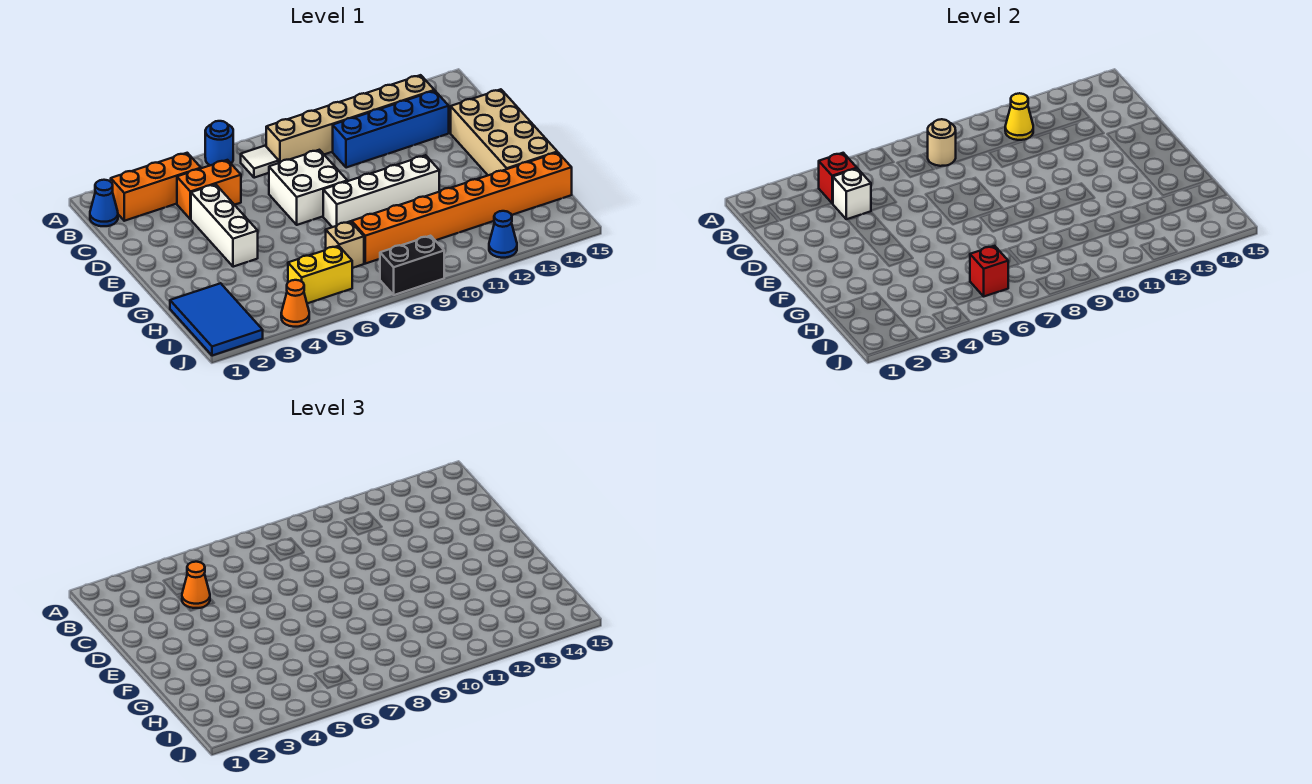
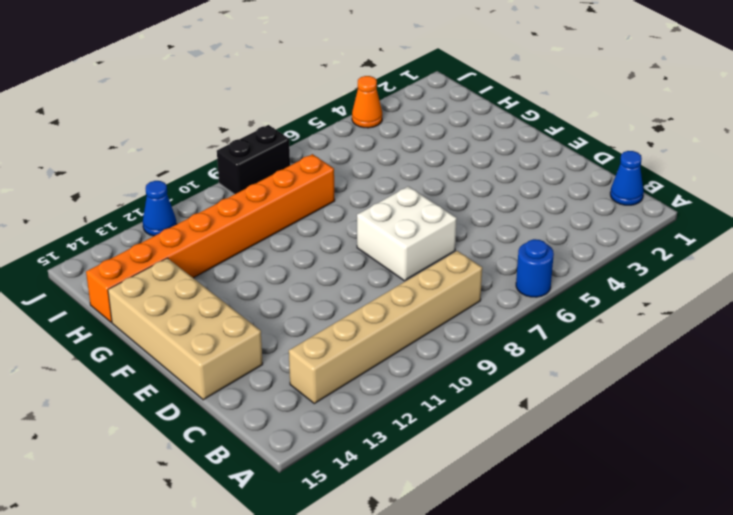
none -> orange 1x3 brick [111,153,201,221]
none -> white 1x1 tile [241,146,279,178]
none -> orange 1x2 brick [177,160,241,219]

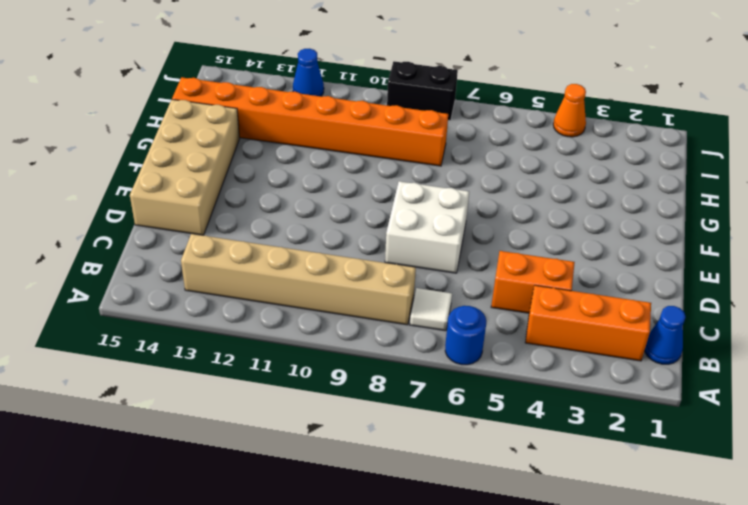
none -> blue 1x4 brick [333,91,449,168]
none -> white 1x3 brick [191,184,258,267]
none -> white 1x4 brick [323,155,439,227]

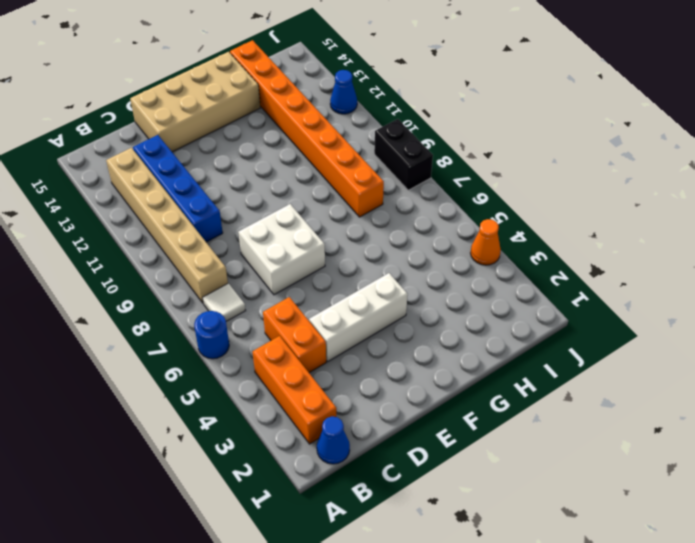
none -> white 1x4 brick [323,155,439,227]
none -> blue 2x3 tile [170,283,263,356]
none -> tan 1x1 brick [326,221,364,268]

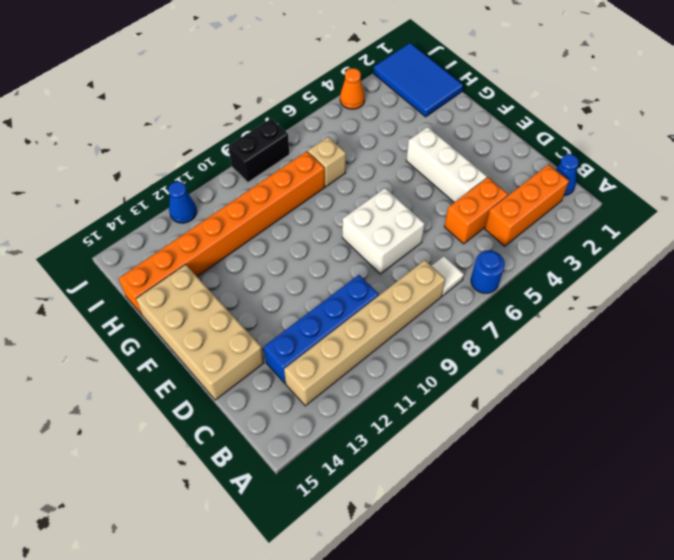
none -> white 1x4 brick [323,155,439,227]
none -> yellow 1x2 brick [288,246,352,303]
none -> red 1x1 brick [819,153,857,204]

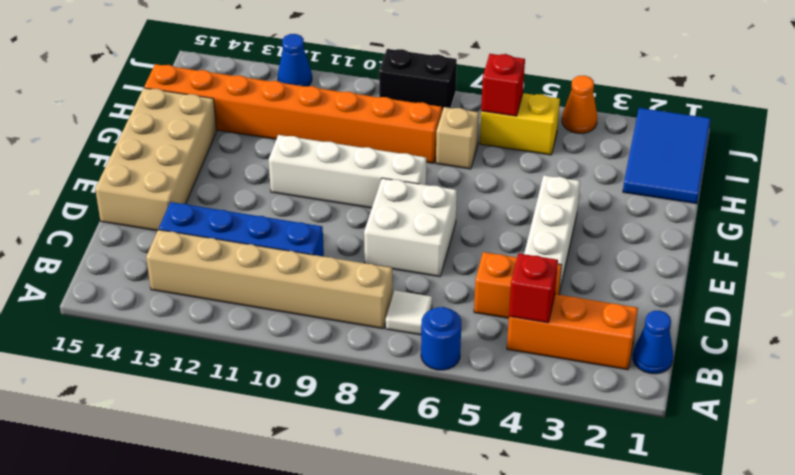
none -> tan 1x1 round brick [928,119,956,166]
none -> yellow 1x1 cone [1005,93,1033,140]
none -> white 1x1 brick [833,168,871,219]

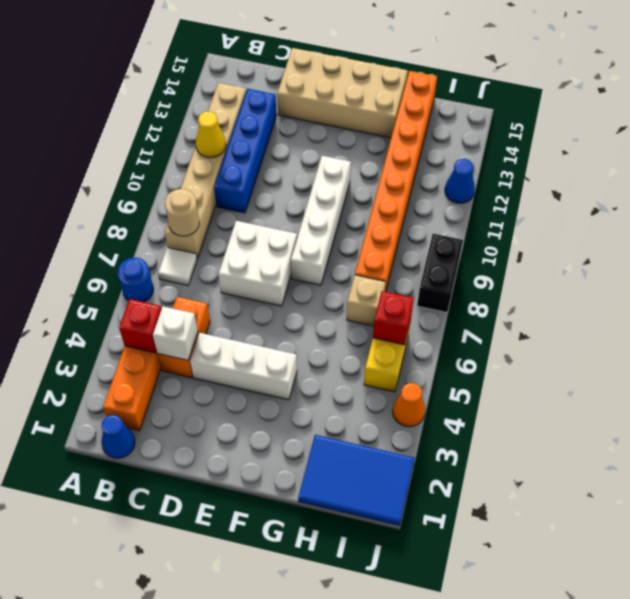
none -> orange 1x1 cone [182,562,210,608]

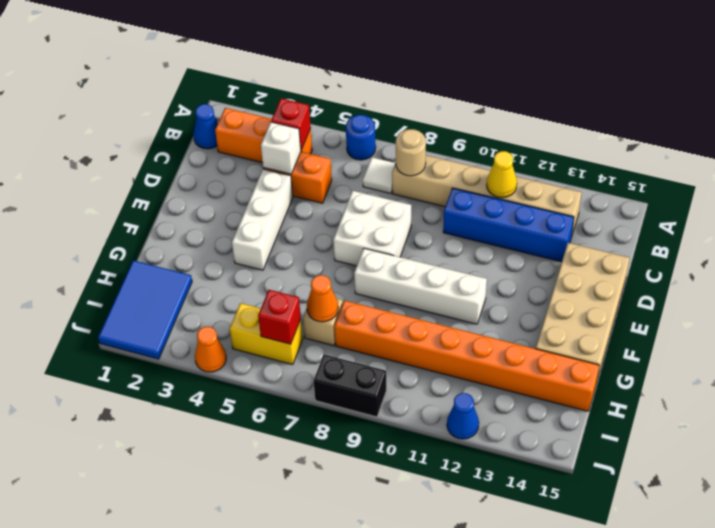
orange 1x1 cone [307,275,338,322] -> orange 1x1 cone moved to [182,562,210,608]

